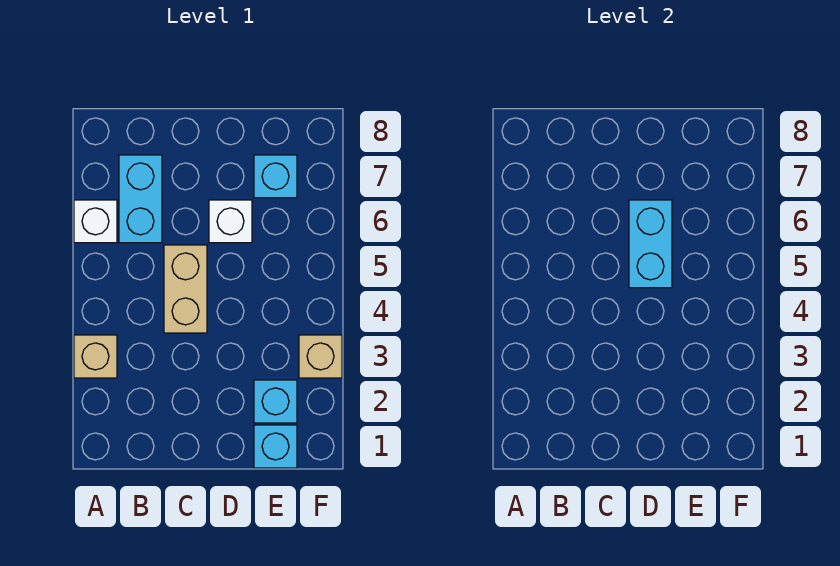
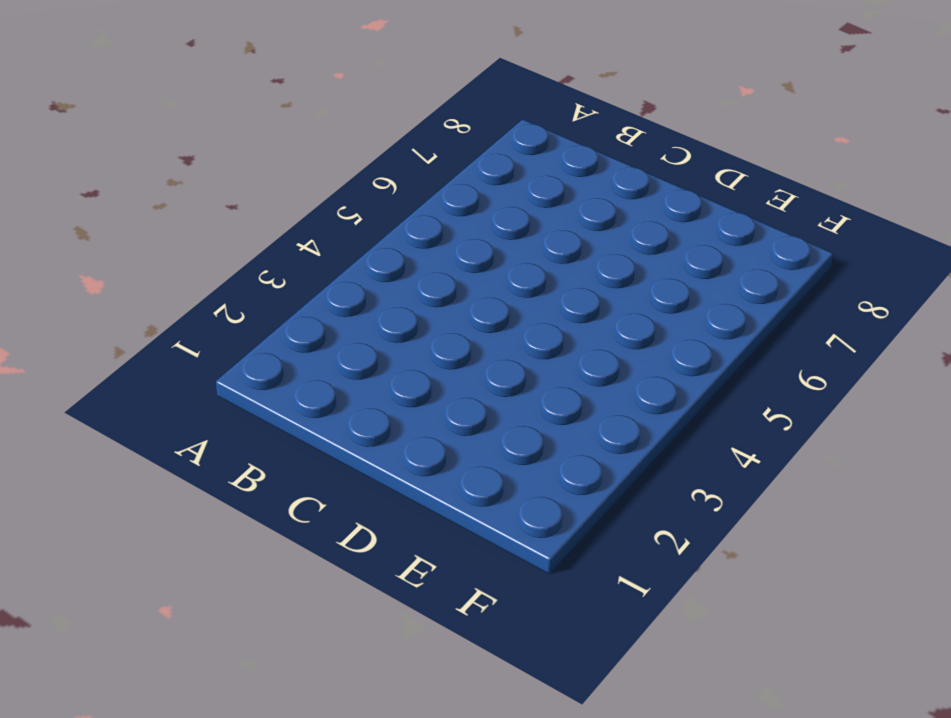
none -> tan 1x1 brick [74,335,117,378]
none -> white 1x1 brick [74,200,117,243]

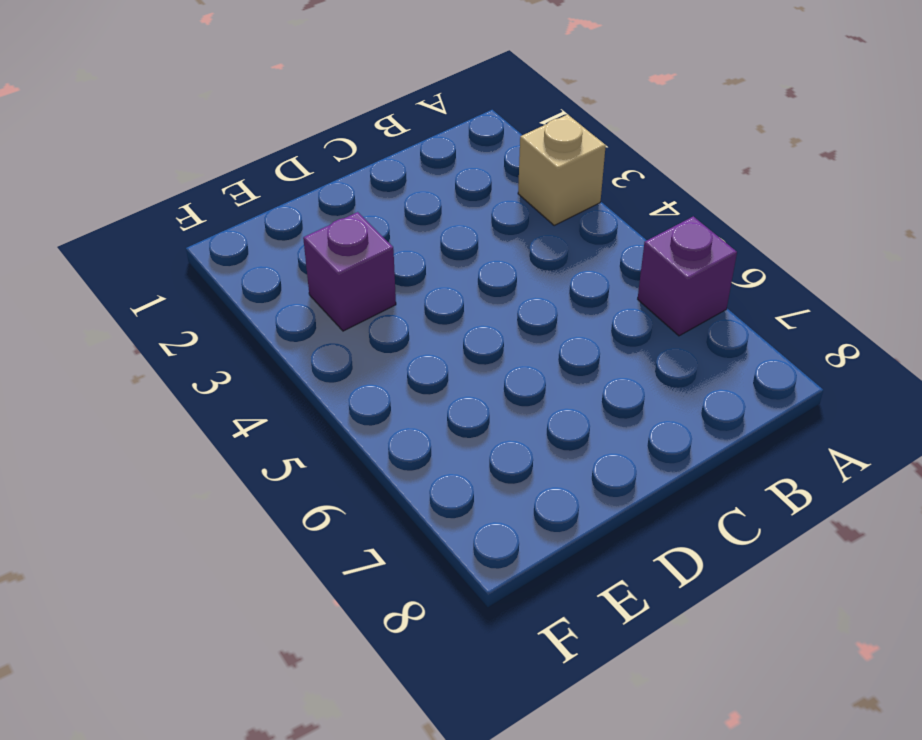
purple 1x1 brick [638,216,737,336] -> white 1x1 brick [74,200,117,243]
purple 1x1 brick [303,212,396,331] -> none
none -> cyan 1x2 brick [119,155,162,243]
none -> tan 1x2 brick [164,245,207,333]

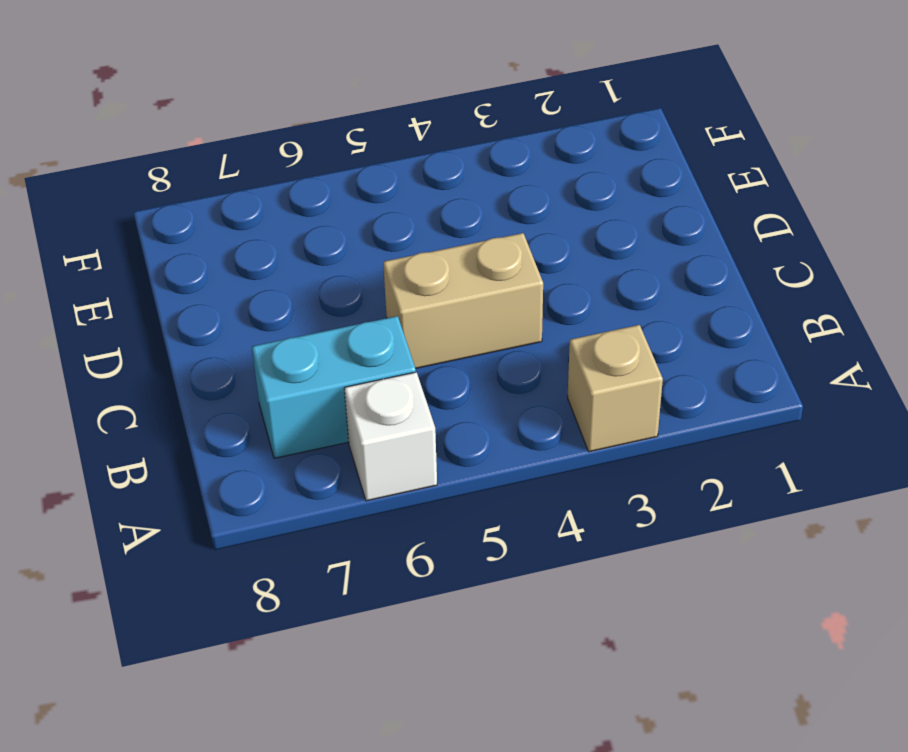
none -> white 1x1 brick [209,200,252,243]
none -> cyan 1x1 brick [254,425,297,468]

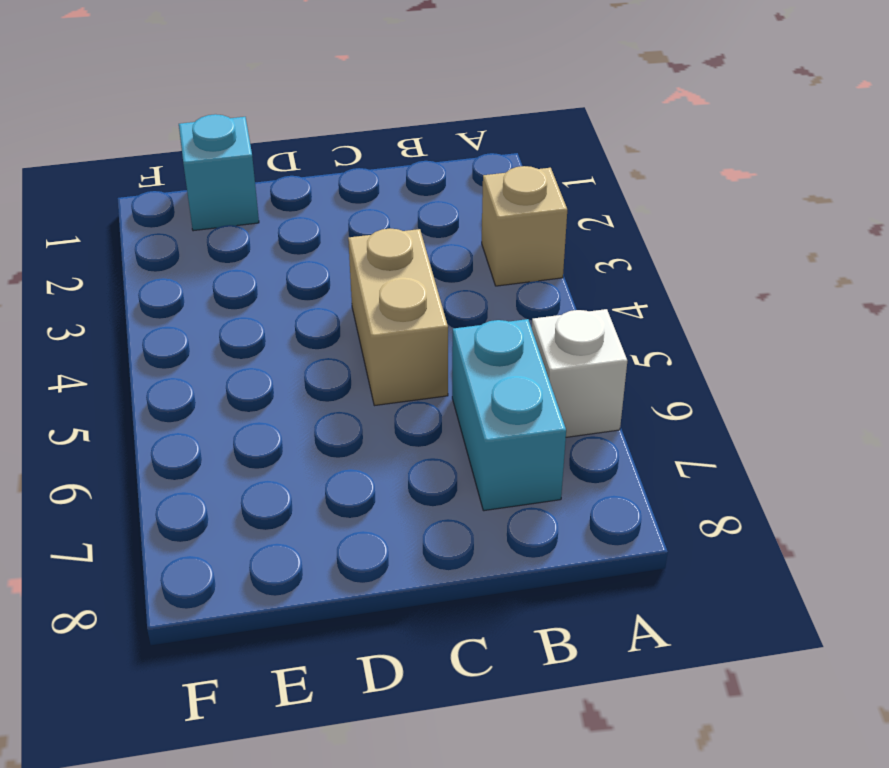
none -> white 1x1 brick [209,200,252,243]
none -> cyan 1x1 brick [254,380,297,423]

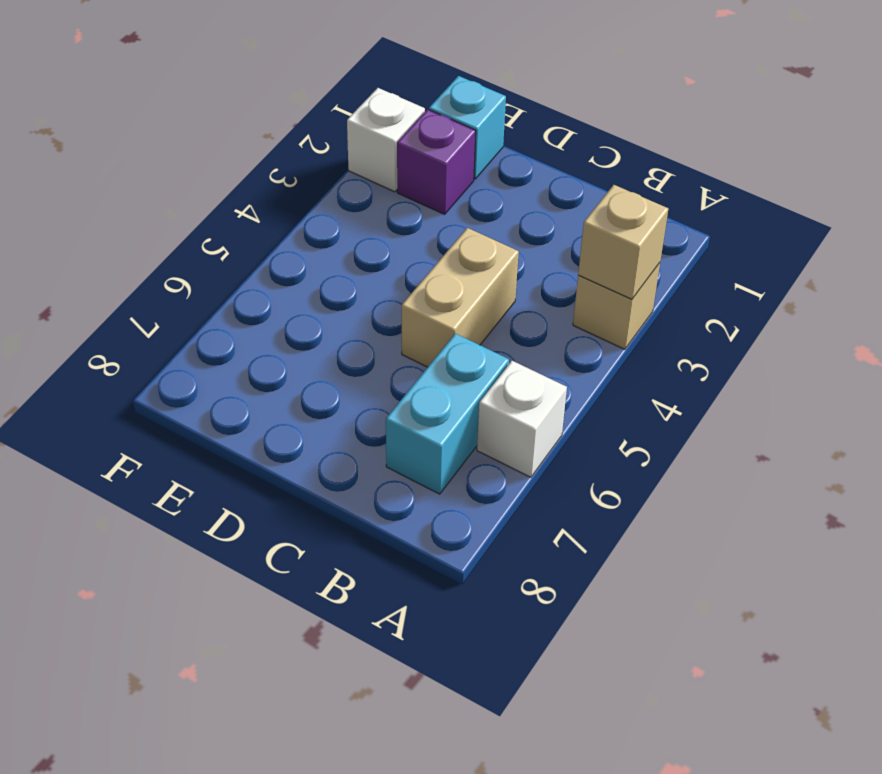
tan 1x1 brick [578,185,668,299] -> tan 1x1 brick moved to [299,335,342,378]
purple 1x1 brick [397,109,476,214] -> cyan 1x1 brick [254,380,297,423]
white 1x1 brick [347,88,425,192] -> white 1x1 brick moved to [209,200,252,243]
none -> cyan 1x1 brick [254,155,297,198]
none -> cyan 1x2 brick [629,200,672,288]

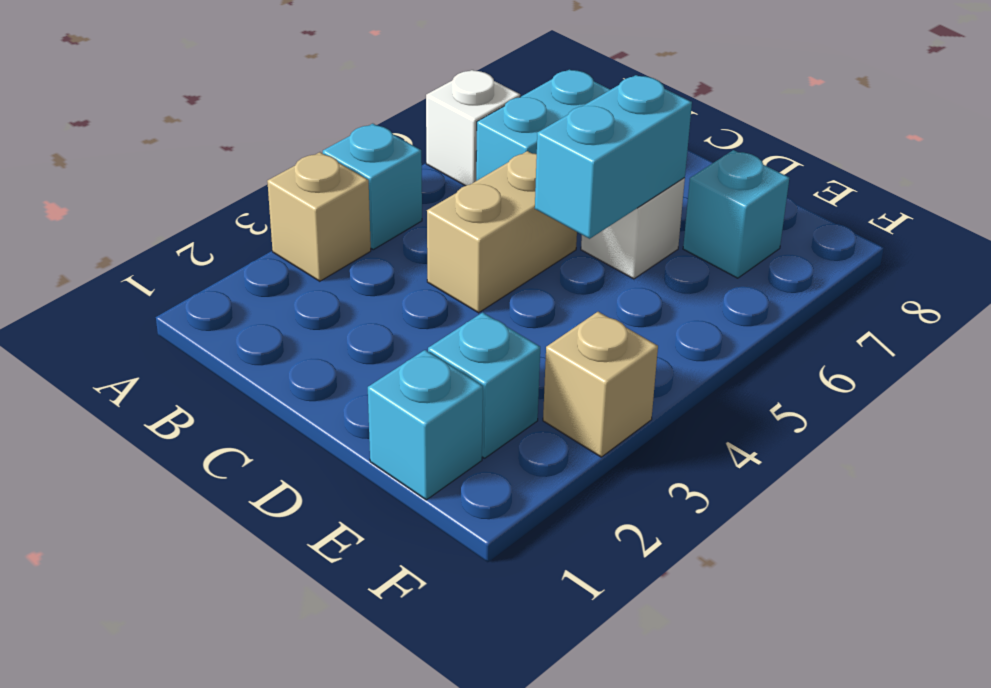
cyan 1x1 brick [323,124,422,250] -> none

